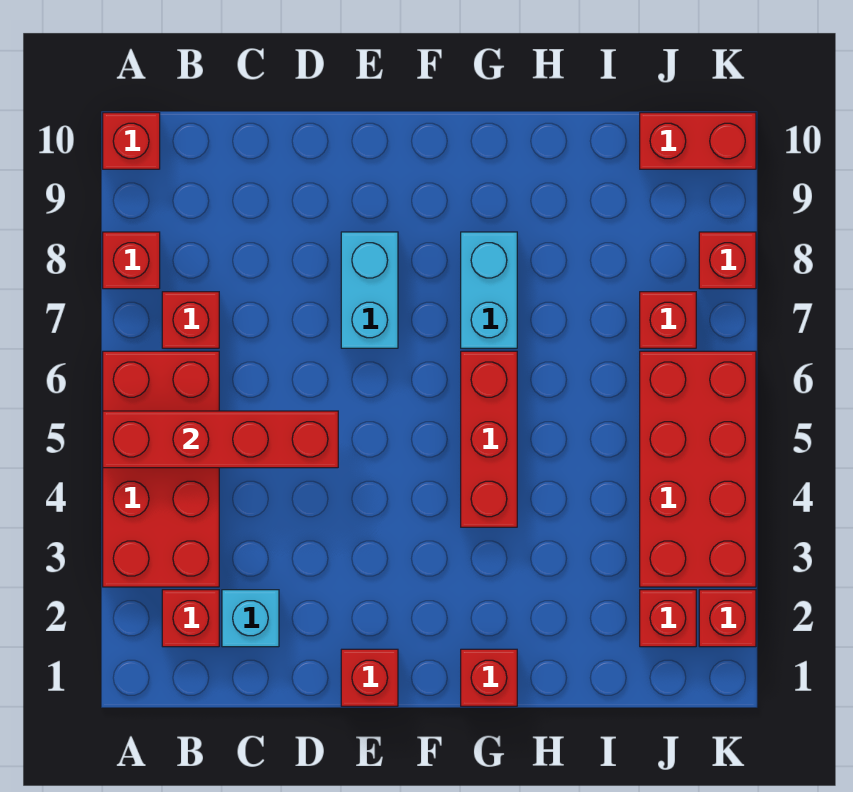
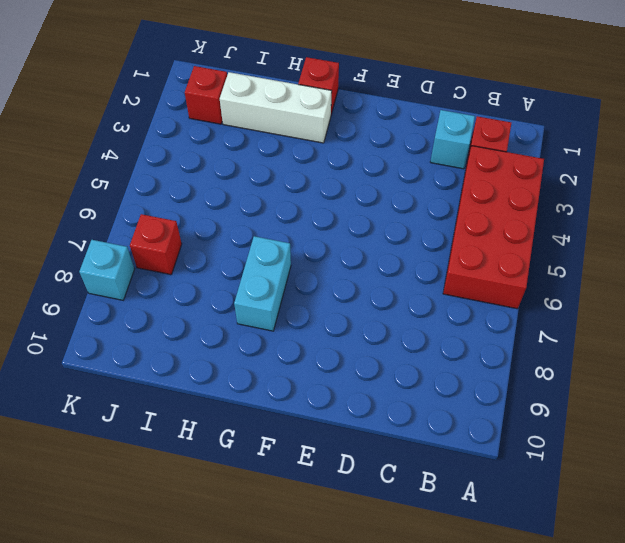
white 1x3 brick [220,72,332,143] -> none
cyan 1x1 brick [79,240,134,300] -> red 1x1 brick [699,232,756,289]
none -> red 1x1 brick [103,232,160,289]
none -> red 1x1 brick [103,113,160,169]
none -> red 1x1 brick [162,292,219,348]

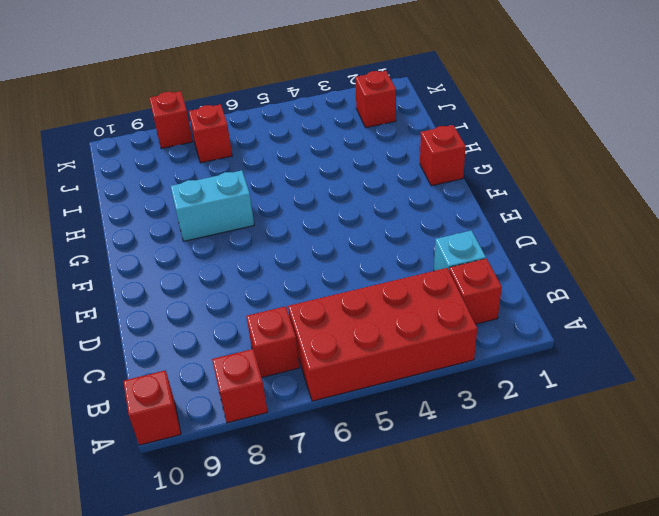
none -> red 1x1 brick [341,649,398,706]
none -> cyan 1x2 brick [341,232,398,348]
none -> red 1x3 brick [461,351,517,527]

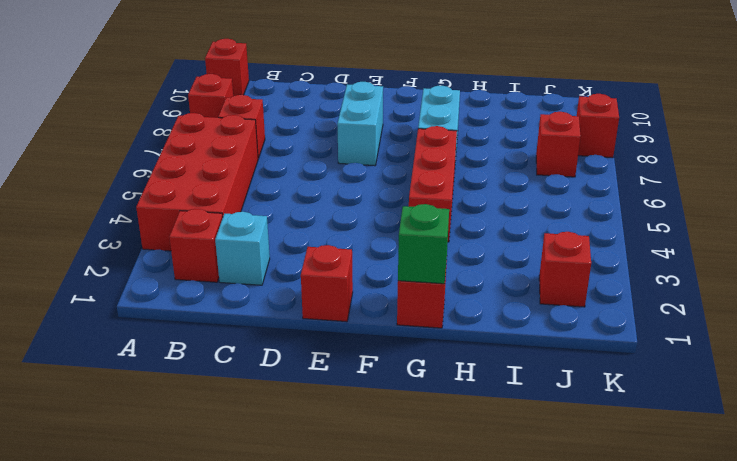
green 1x1 brick [398,204,449,284] -> none
none -> red 2x4 brick [640,351,756,587]
none -> red 1x2 brick [640,113,756,169]
none -> red 1x1 brick [699,590,756,647]

